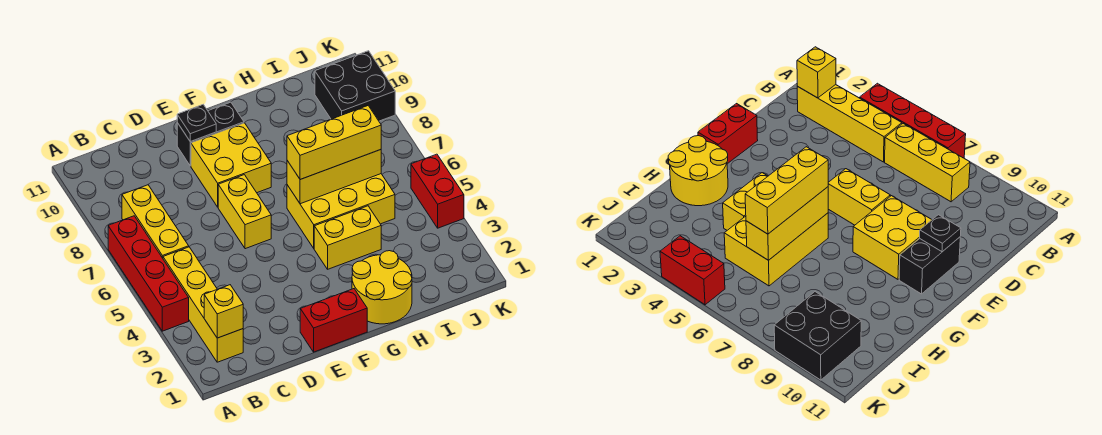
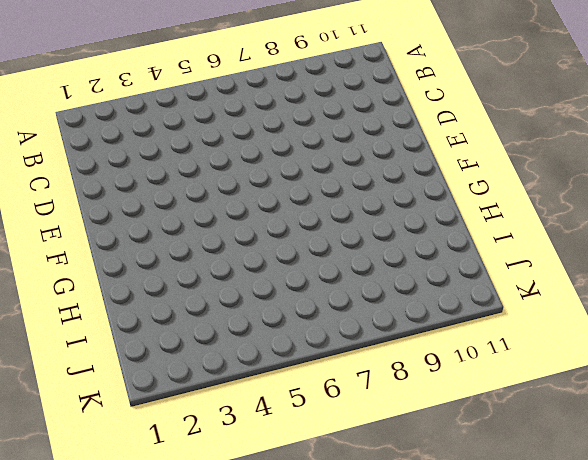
none -> red 1x4 brick [108,216,189,331]
none -> yellow 1x4 brick [163,247,243,362]
none -> yellow 1x3 brick [122,185,189,258]

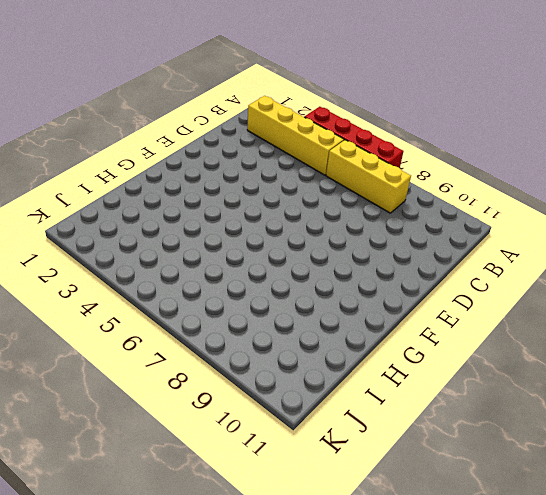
none -> red 1x2 brick [300,289,367,352]
none -> yellow 1x2 brick [218,175,271,249]
none -> yellow 2x2 brick [191,123,271,207]

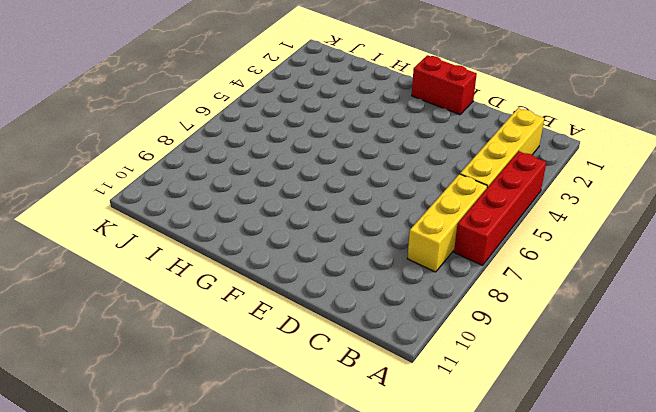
none -> yellow 1x2 brick [218,175,271,249]
none -> yellow 2x2 brick [191,123,271,207]
none -> black 1x2 brick [177,102,244,166]

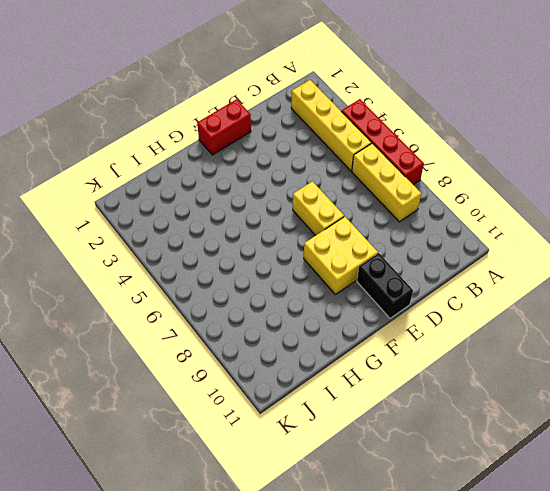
black 1x2 brick [357,253,413,318] -> black 1x2 brick turned to [177,102,244,166]
none -> yellow 2x2 round brick [352,251,412,324]
none -> yellow 1x2 brick [314,206,381,269]
none -> yellow 2x3 brick [287,174,395,248]

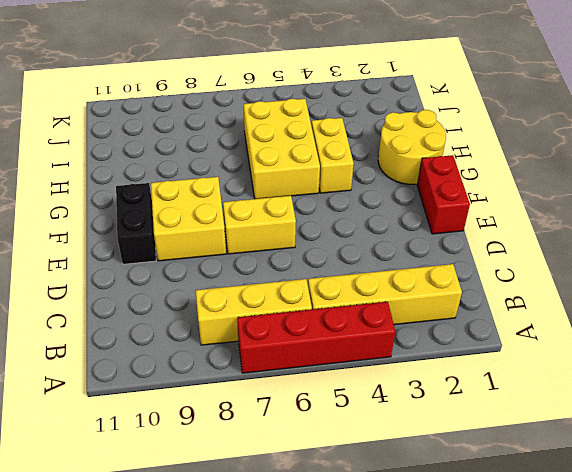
none -> black 2x2 brick [315,51,395,121]
none -> red 1x2 brick [411,154,464,228]
none -> yellow 1x1 brick [204,285,243,338]

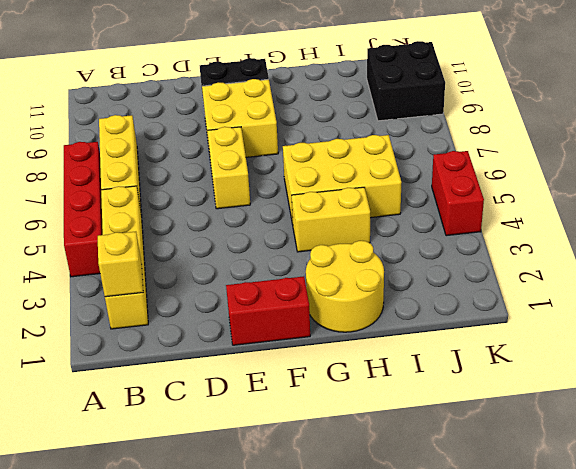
none -> black 1x1 plate [177,105,216,142]
none -> yellow 1x3 brick [287,150,381,204]
none -> yellow 1x3 brick [287,106,381,180]

